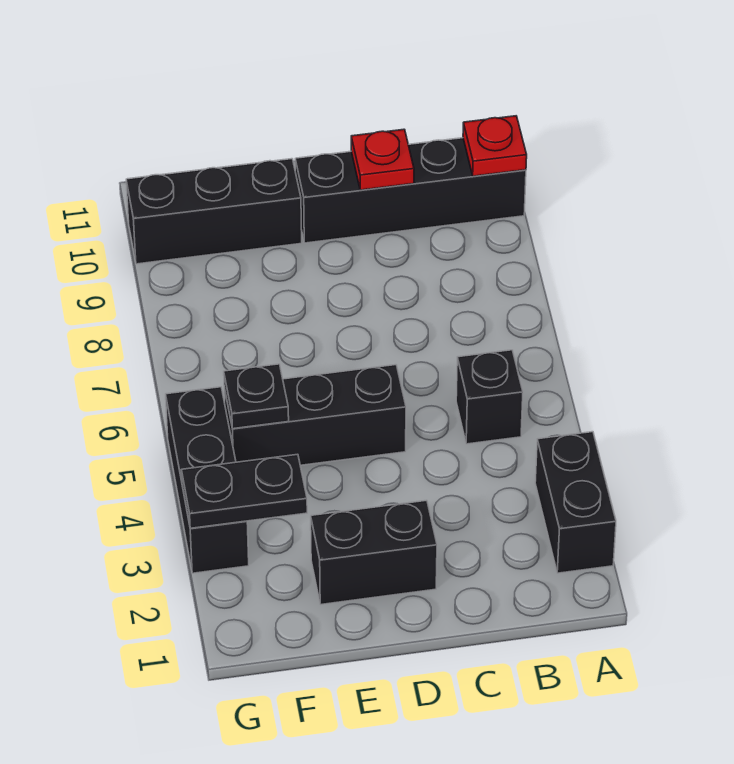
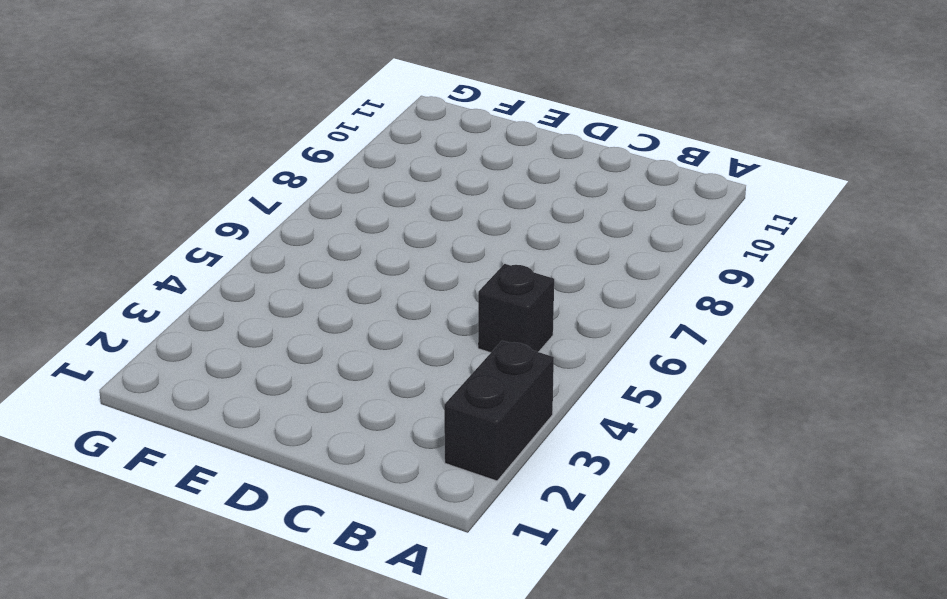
none -> black 1x4 brick [295,138,526,243]
none -> black 1x2 brick [311,500,437,604]

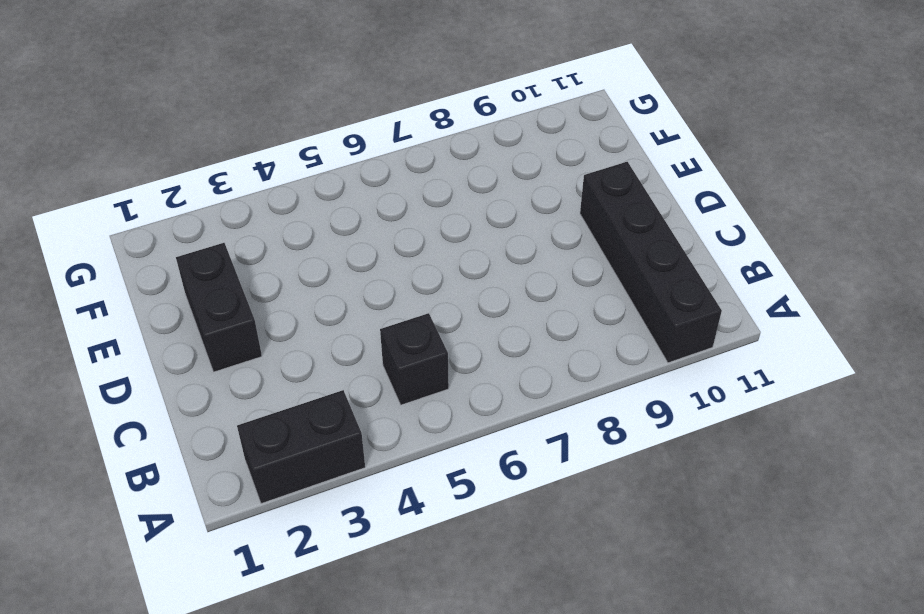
none -> black 1x3 brick [224,365,406,465]
none -> black 1x3 brick [126,159,302,264]

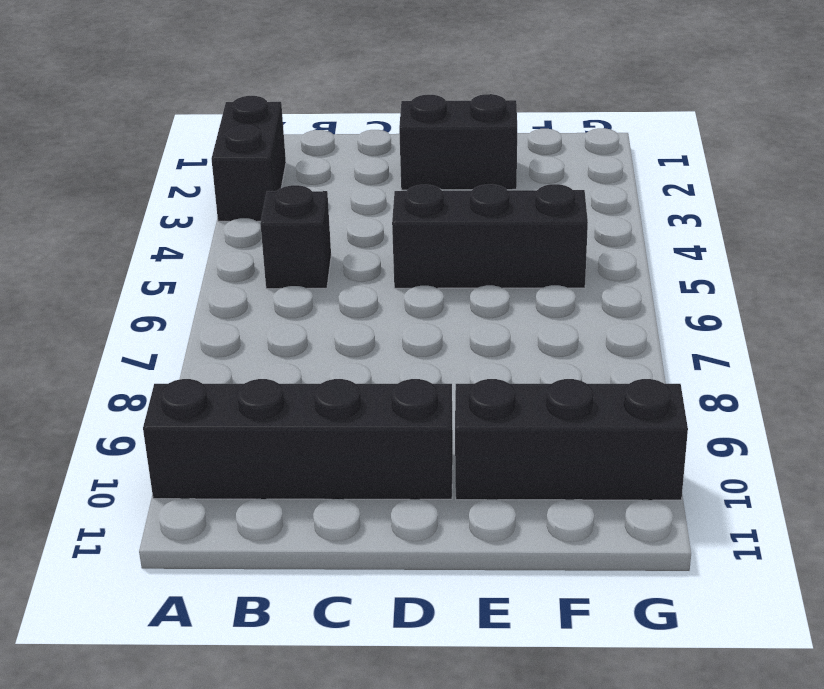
none -> black 1x3 brick [166,387,249,573]
none -> red 1x1 plate [463,116,527,176]

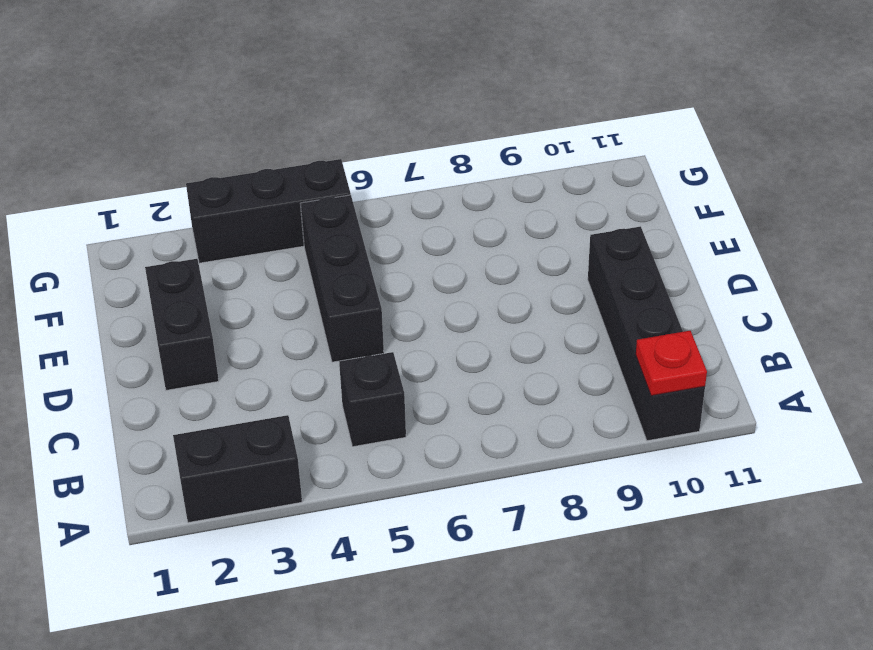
none -> black 1x3 brick [126,159,302,264]
none -> red 1x1 plate [351,129,414,190]

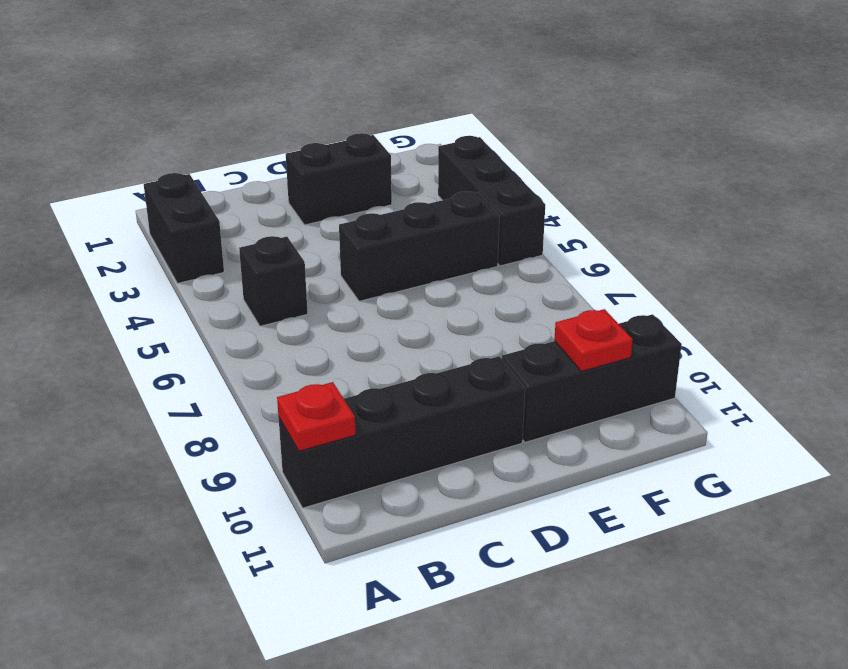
red 1x1 plate [554,309,633,371] -> red 1x1 plate moved to [351,129,414,190]
none -> black 1x2 plate [182,454,307,528]
none -> black 1x1 plate [224,364,289,429]

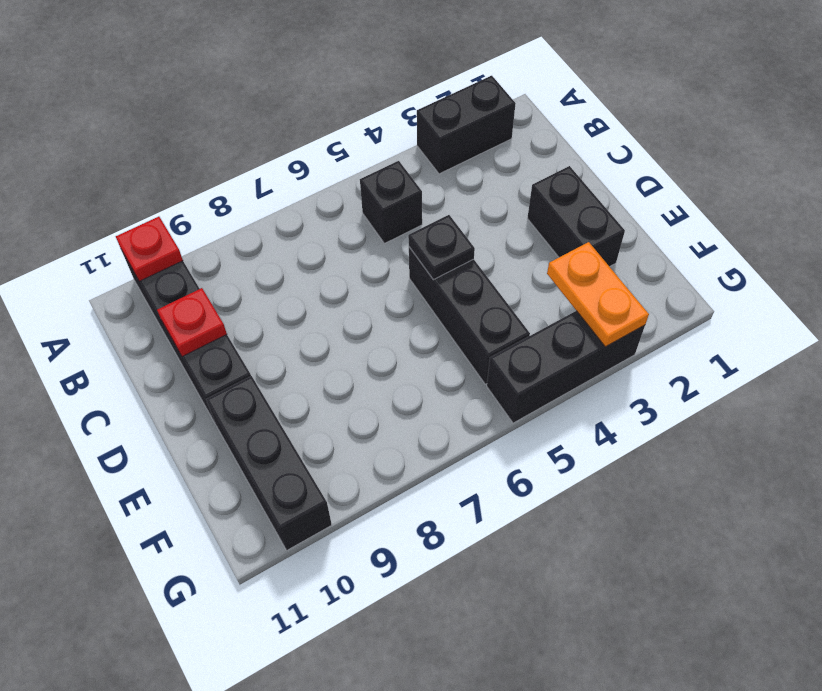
black 1x1 plate [408,215,475,280] -> black 1x1 plate moved to [224,364,289,429]
orange 1x2 plate [547,242,649,347] -> black 1x2 plate [182,454,307,528]

